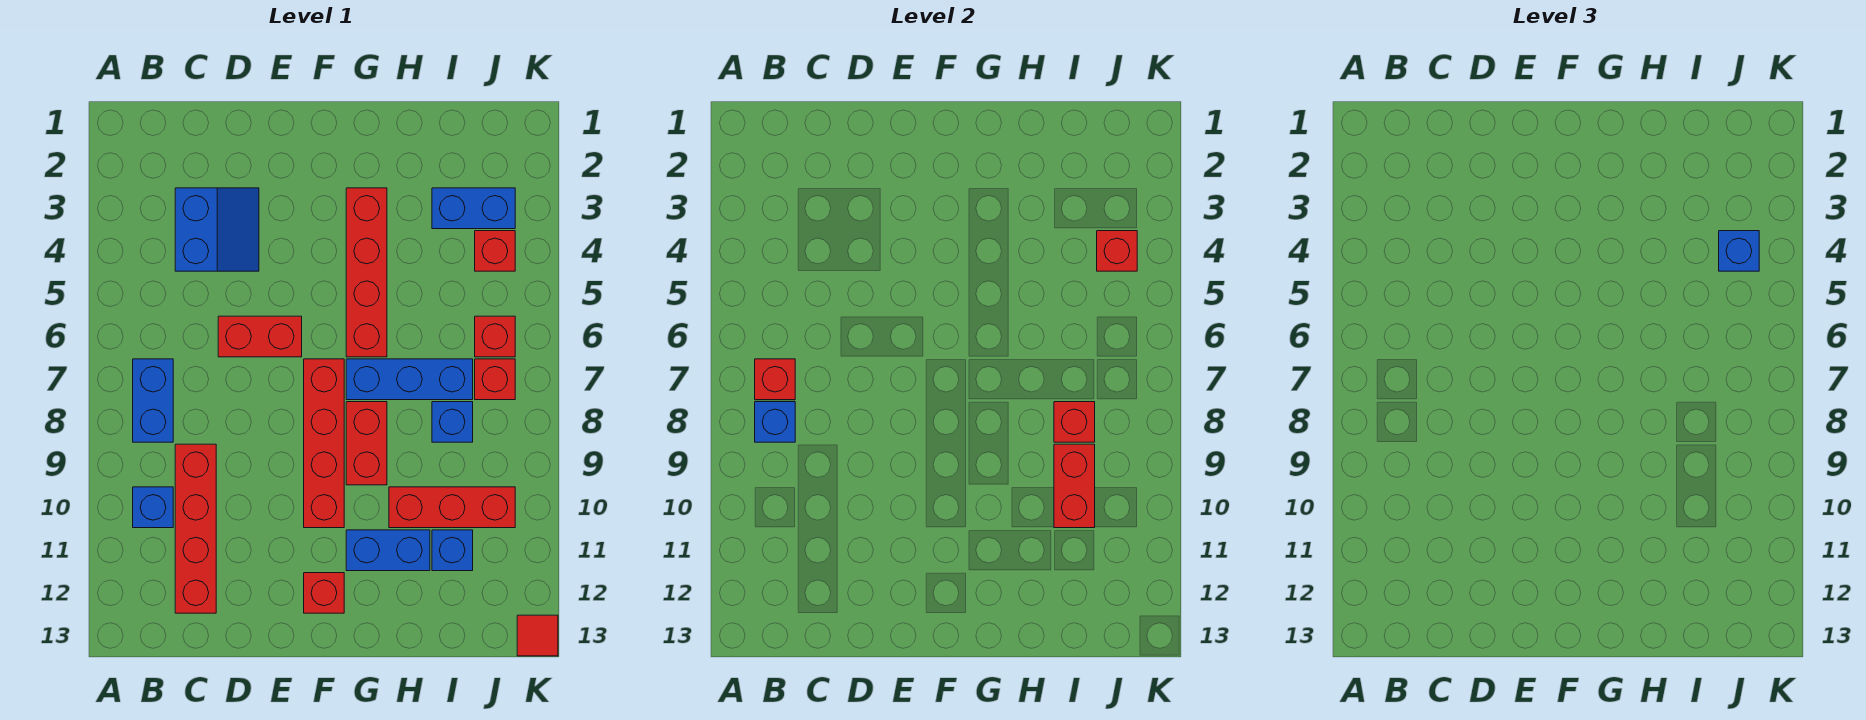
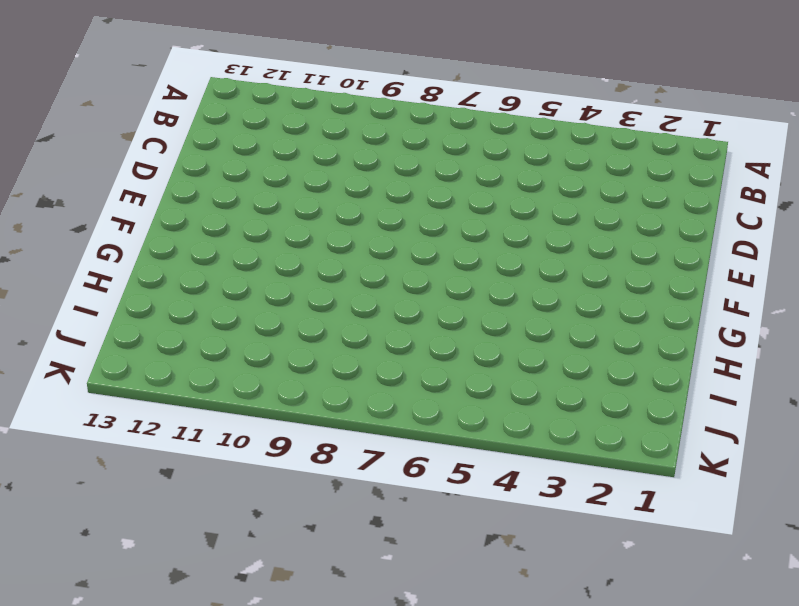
none -> blue 1x2 brick [133,359,173,442]
none -> blue 1x1 brick [133,487,173,528]
none -> blue 2x2 slope [175,188,259,271]

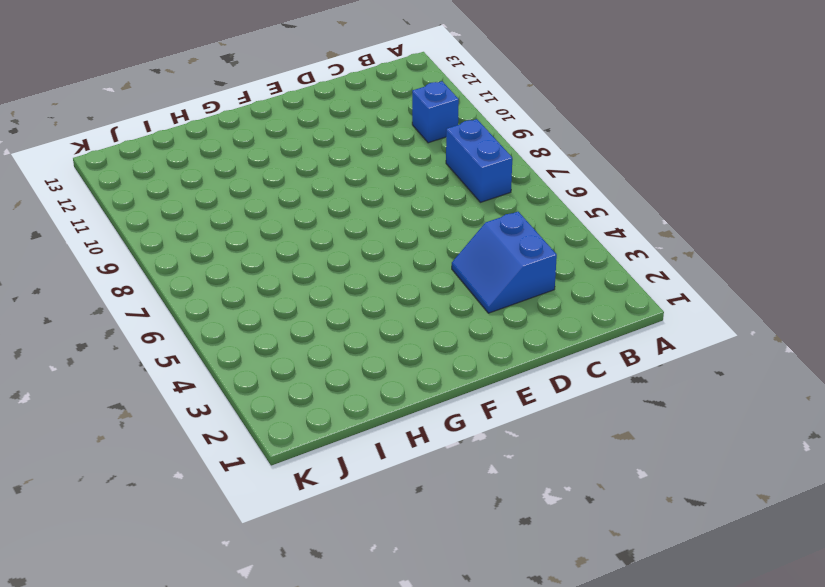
none -> red 1x4 brick [175,444,216,613]
none -> red 1x2 brick [218,316,302,357]
none -> red 1x4 brick [304,359,344,528]

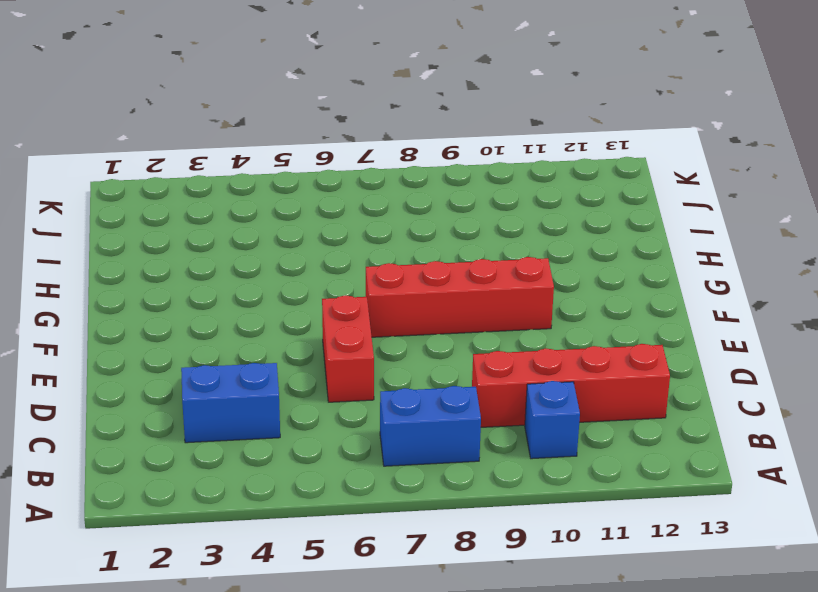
none -> red 1x1 brick [304,573,344,613]
none -> red 1x4 brick [346,188,387,357]
none -> blue 1x3 brick [346,359,473,400]

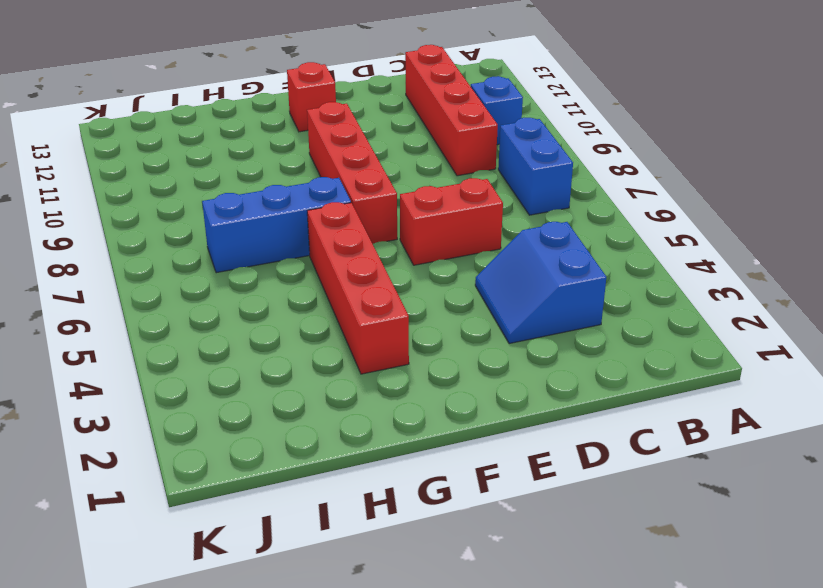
none -> red 1x2 brick [346,402,387,485]
none -> blue 1x2 brick [346,530,430,571]
none -> red 1x3 brick [389,487,515,528]

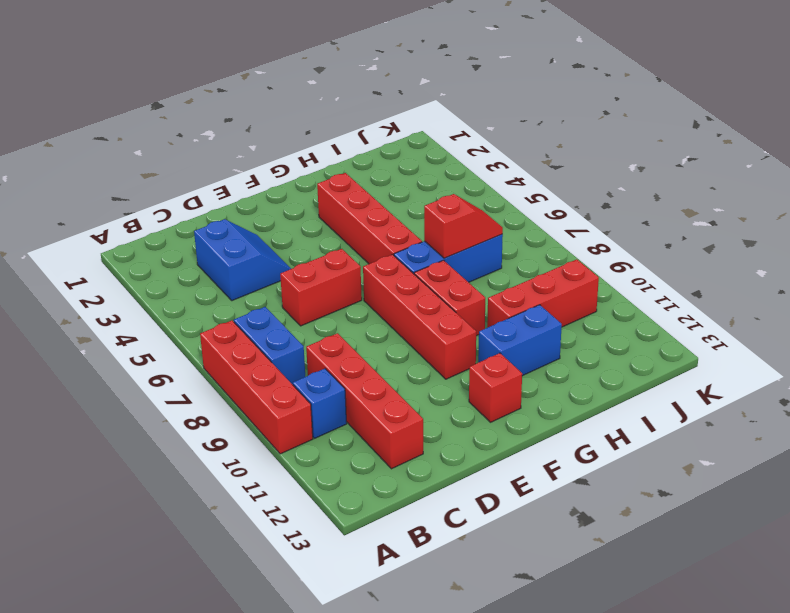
red 1x4 brick [200,320,313,454] -> none
red 1x2 slope [424,194,503,258] -> none
none -> blue 1x2 brick [432,188,515,229]
none -> blue 1x1 brick [432,402,473,442]
none -> blue 1x1 brick [432,530,473,571]

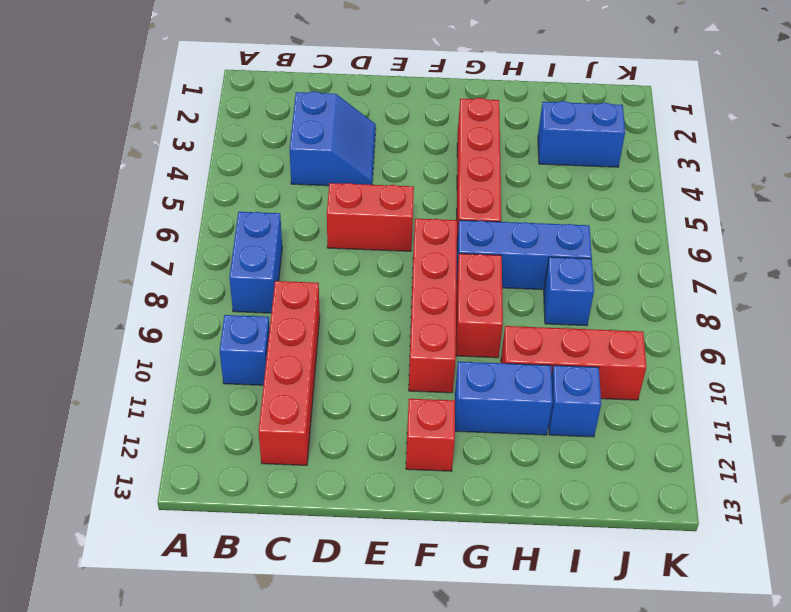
none -> red 1x1 brick [475,231,515,271]
none -> red 1x1 brick [475,316,515,357]
none -> red 1x1 brick [475,359,515,400]

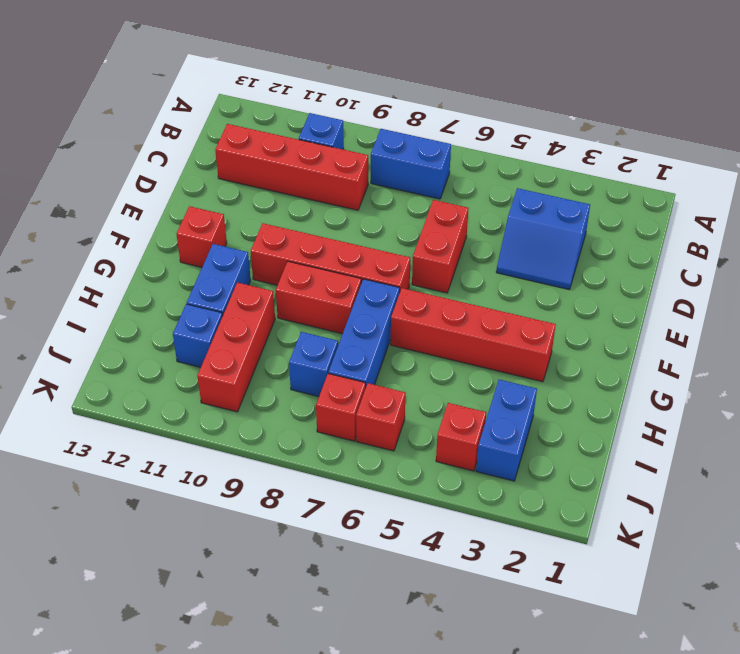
none -> red 1x1 tile [517,615,558,656]
none -> red 1x1 brick [755,359,795,400]
none -> blue 1x1 brick [755,402,795,442]

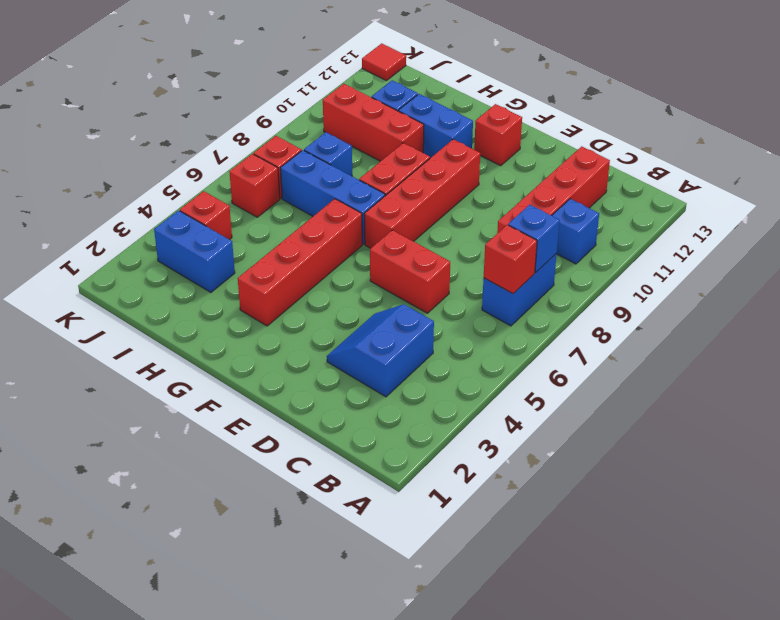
none -> red 1x1 brick [1054,402,1095,442]
none -> red 1x2 brick [1054,444,1095,528]
none -> red 1x1 brick [1097,231,1137,271]

